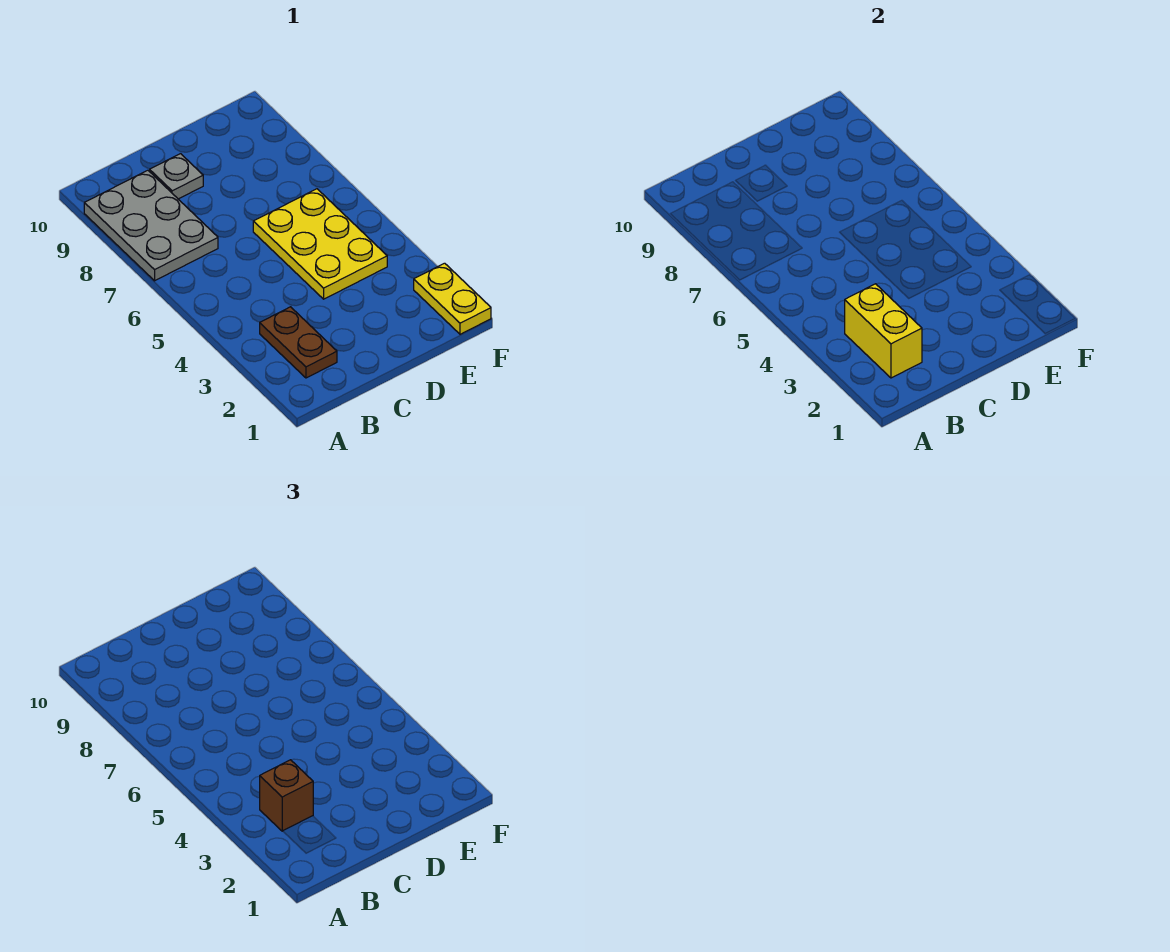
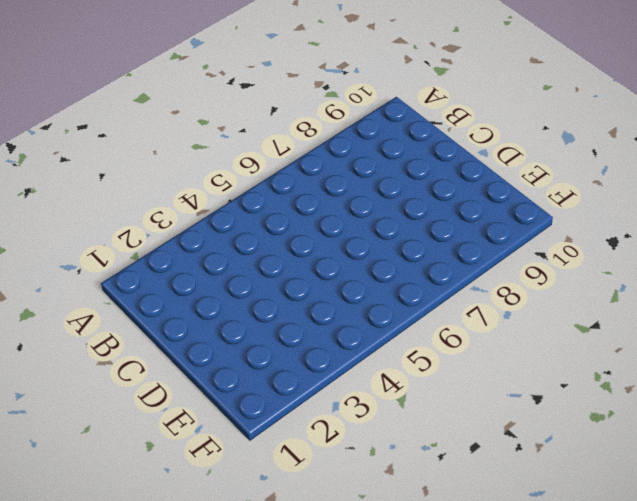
none -> grey 2x3 plate [84,170,218,281]
none -> brown 1x2 plate [260,307,337,378]

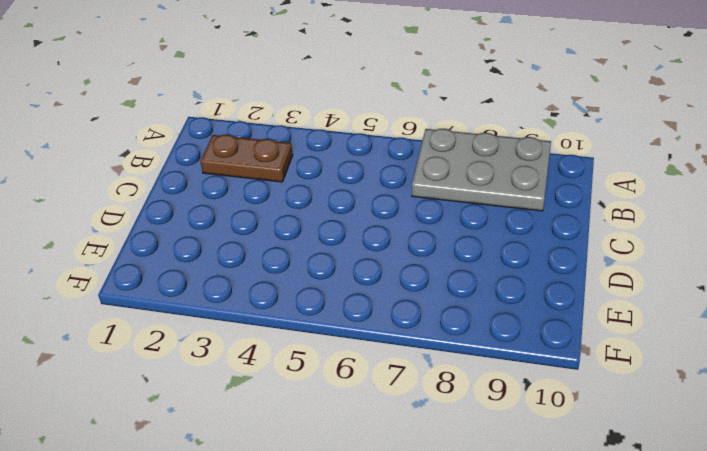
none -> grey 1x1 plate [150,154,203,199]
none -> yellow 2x3 plate [253,189,387,299]

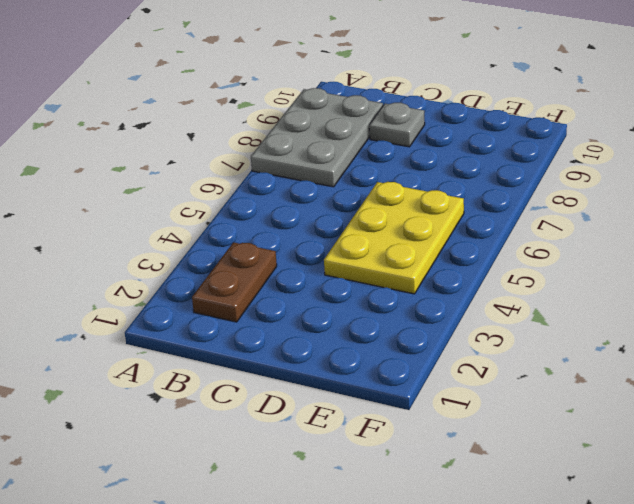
none -> yellow 1x2 plate [414,263,491,334]
none -> yellow 1x2 brick [845,284,922,378]

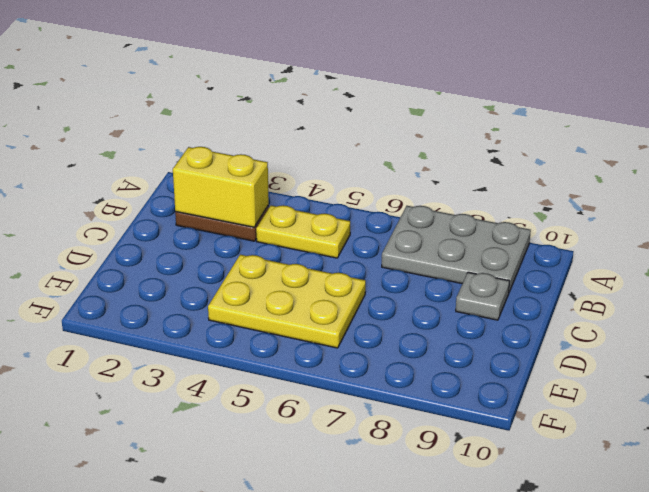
yellow 1x2 plate [256,205,350,258] -> yellow 1x2 plate moved to [414,263,491,334]
none -> brown 1x1 brick [260,760,313,831]

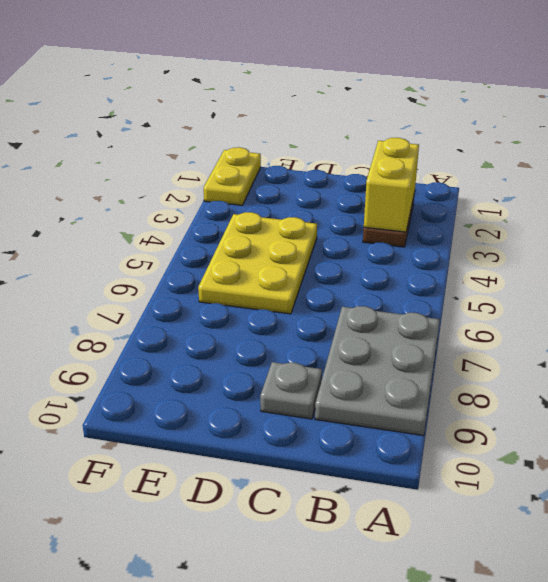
none -> brown 1x1 brick [260,760,313,831]

